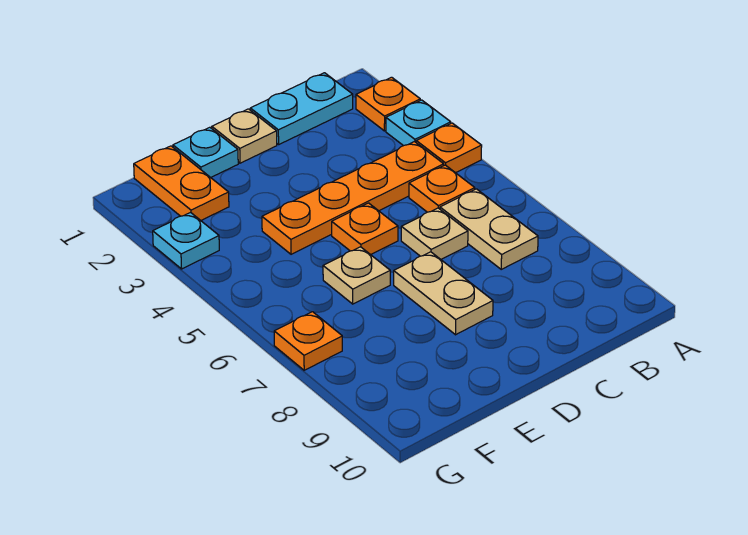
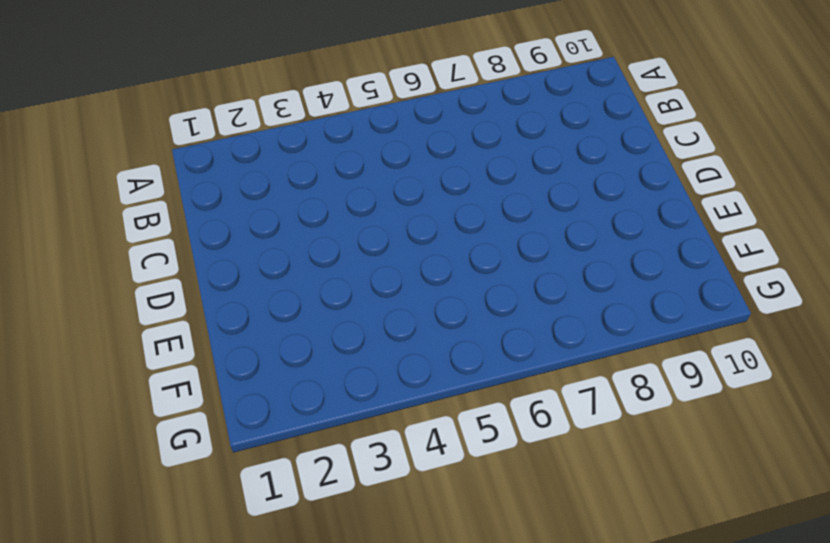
none -> orange 1x1 plate [356,77,420,131]
none -> cyan 1x1 plate [386,100,451,146]
none -> orange 1x1 plate [416,123,482,173]

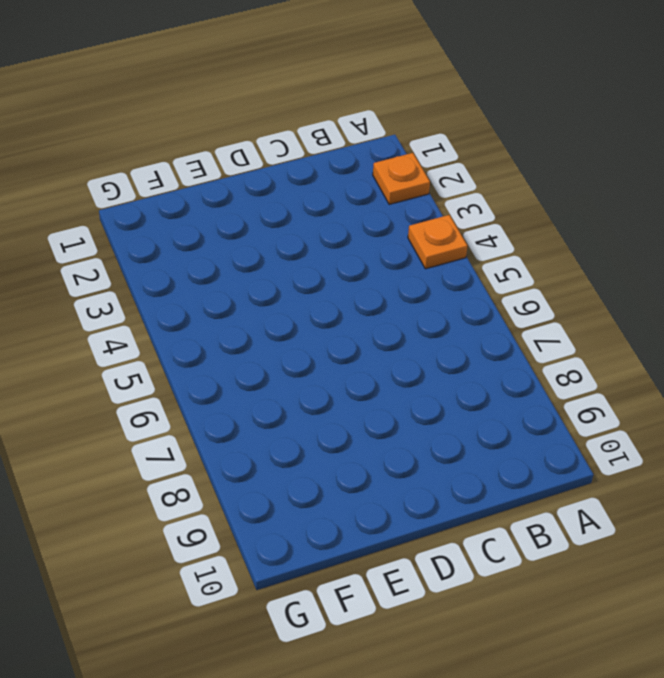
none -> cyan 1x1 plate [386,100,451,146]
none -> cyan 1x2 plate [250,73,353,144]
none -> orange 1x4 plate [262,142,444,254]

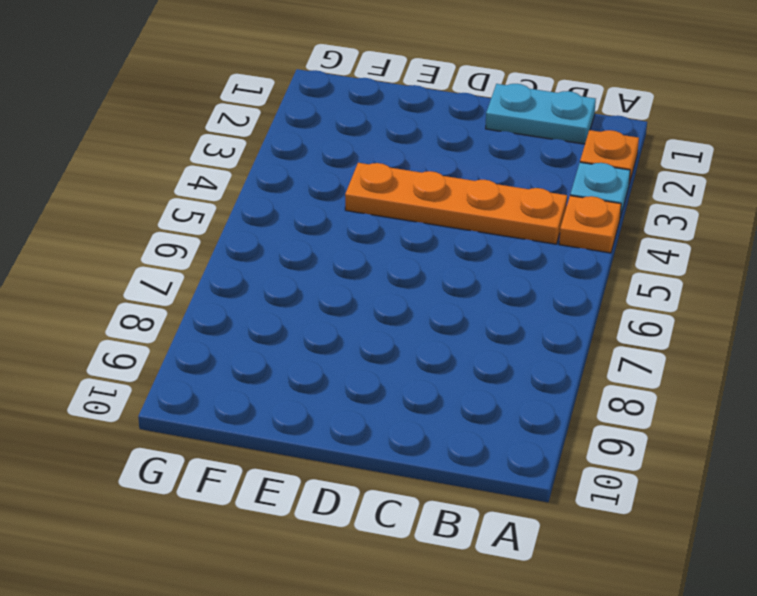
none -> orange 1x1 plate [409,165,475,212]
none -> tan 1x2 plate [440,189,538,269]
none -> tan 1x1 plate [401,208,468,259]

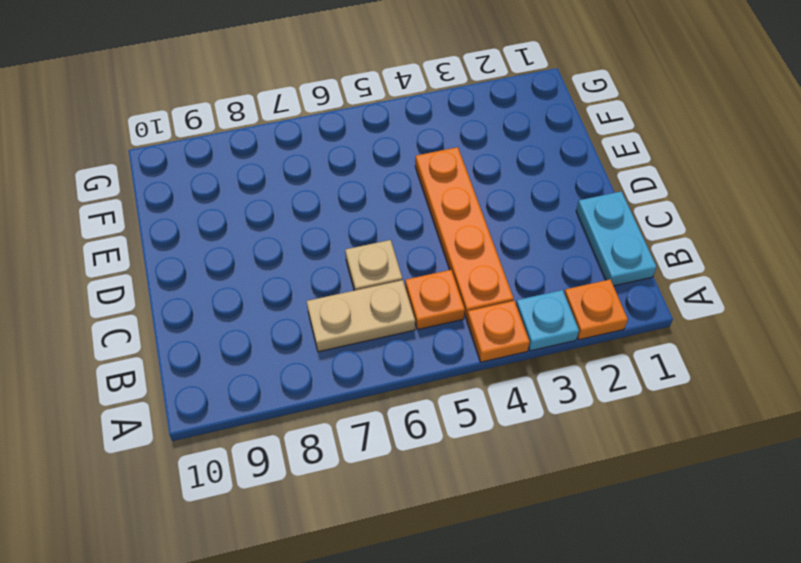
none -> tan 1x1 plate [212,109,277,163]
none -> orange 1x1 plate [332,203,398,255]
none -> tan 1x2 plate [394,252,493,335]

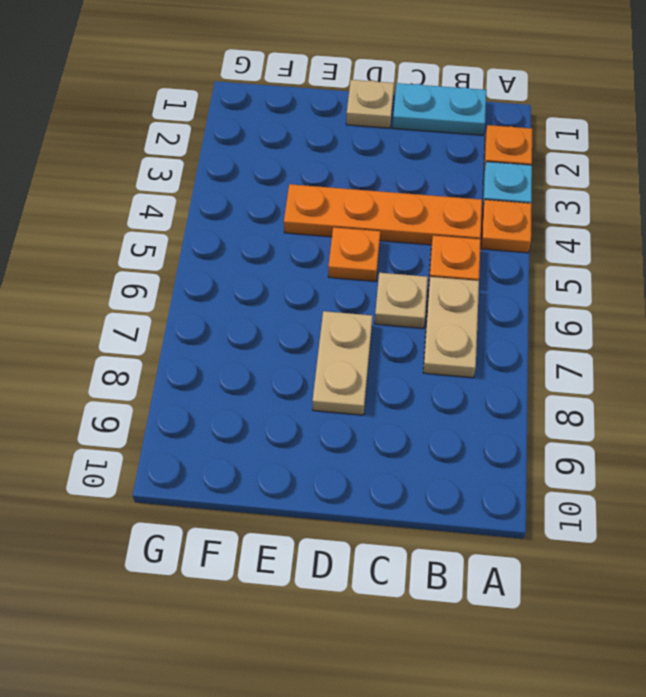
none -> cyan 1x1 plate [173,127,238,177]
none -> tan 1x1 plate [323,247,390,304]
none -> orange 1x2 plate [134,146,229,220]

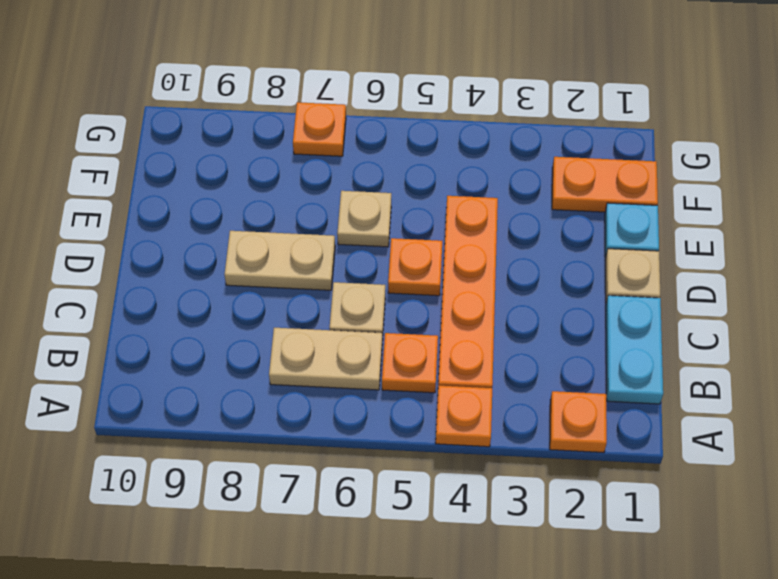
none -> cyan 1x1 plate [386,100,451,146]
none -> cyan 1x1 plate [153,213,219,269]

